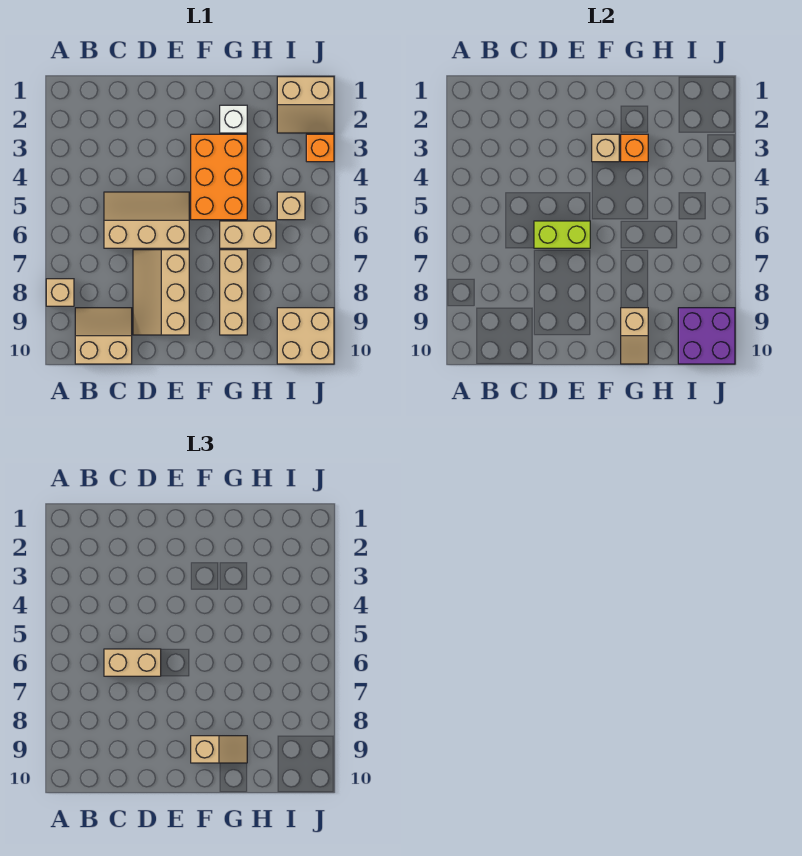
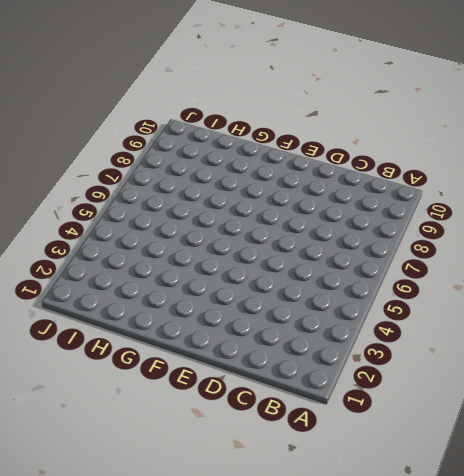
none -> tan 1x1 brick [46,279,74,306]
none -> tan 2x2 slope [75,308,132,364]
none -> tan 2x3 slope [104,192,189,248]

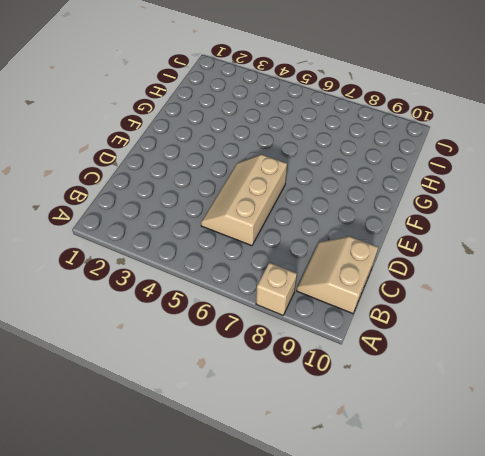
none -> tan 2x3 slope [133,250,189,335]
none -> orange 2x3 brick [191,134,247,220]
none -> white 1x1 brick [220,105,247,133]

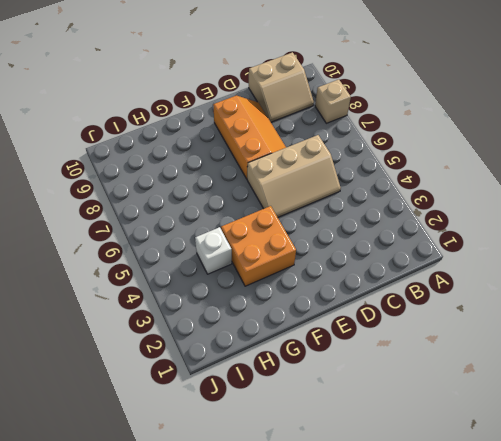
orange 2x3 slope [213,96,286,179] -> tan 2x3 slope [133,250,189,335]
orange 2x2 brick [221,206,296,286] -> orange 2x3 brick [191,134,247,220]
white 1x1 brick [195,227,232,274] -> white 1x1 brick moved to [220,105,247,133]
none -> tan 1x2 brick [220,221,276,248]
none -> tan 1x3 brick [220,250,247,335]
none -> tan 2x2 slope [277,77,334,133]

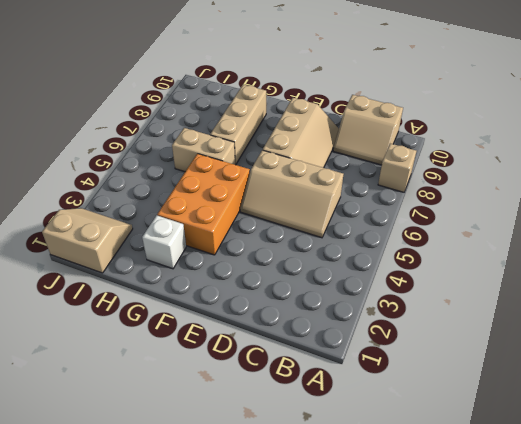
none -> tan 1x1 brick [277,192,305,220]
none -> tan 2x2 brick [277,308,334,364]
none -> orange 1x1 brick [306,134,334,162]

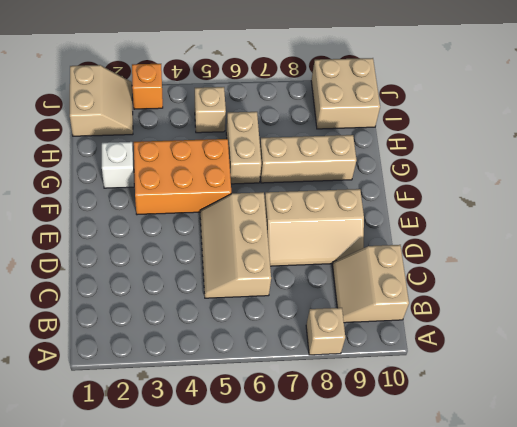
none -> lime 1x2 brick [534,221,590,248]
none -> tan 1x1 brick [592,134,619,162]
none -> orange 1x1 brick [621,134,648,162]

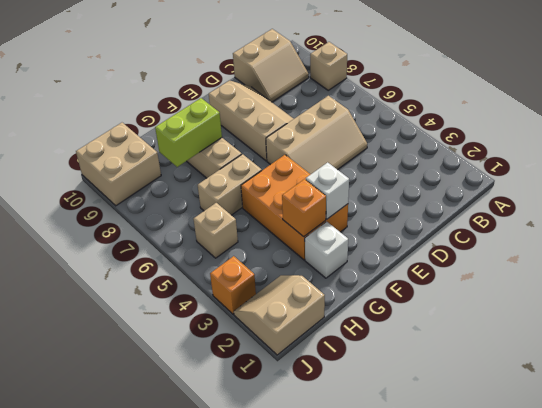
white 1x1 brick [306,162,349,219] -> tan 1x1 brick [592,134,619,162]
lime 1x2 brick [155,98,222,167] -> lime 1x2 brick moved to [534,221,590,248]
none -> tan 1x2 slope [621,308,648,364]
none -> purple 2x2 brick [678,308,735,364]
none -> tan 1x2 brick [104,649,161,676]

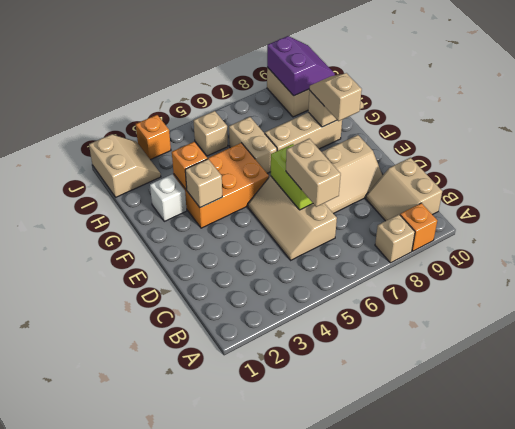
orange 1x1 brick [400,203,437,251] -> none
purple 2x2 slope [267,36,335,96] -> purple 2x2 brick [678,308,735,364]

